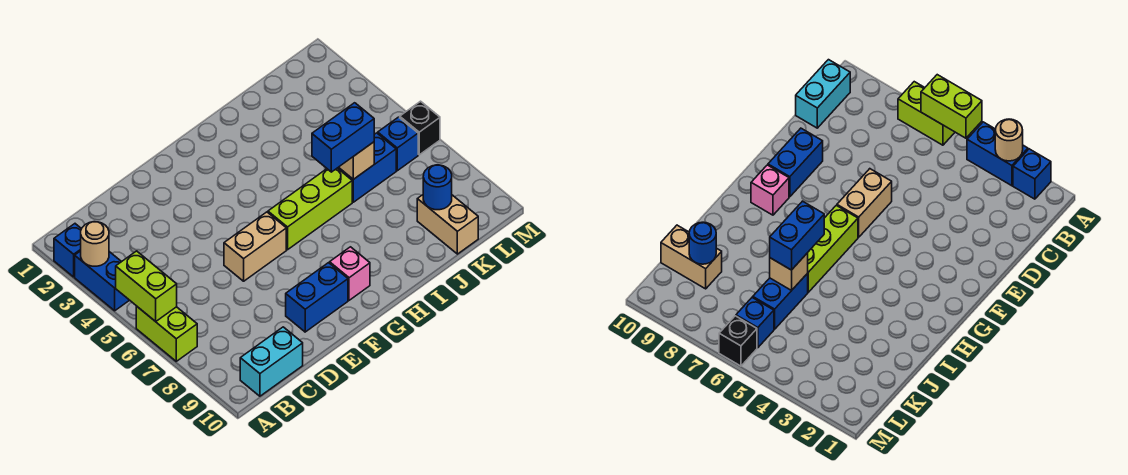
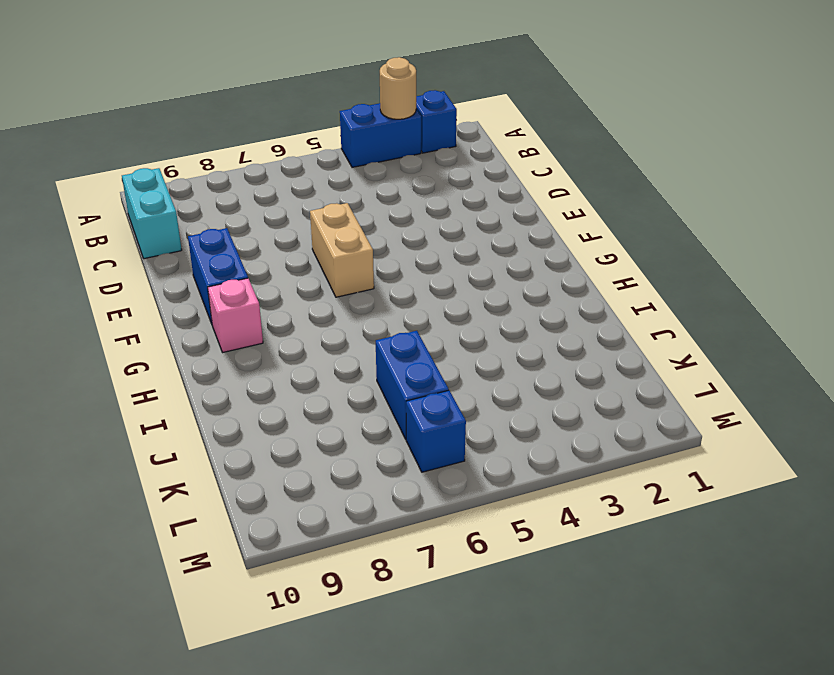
none -> lime 1x2 brick [136,306,197,361]
none -> lime 1x3 brick [268,168,352,250]
none -> tan 1x2 brick [417,195,478,254]

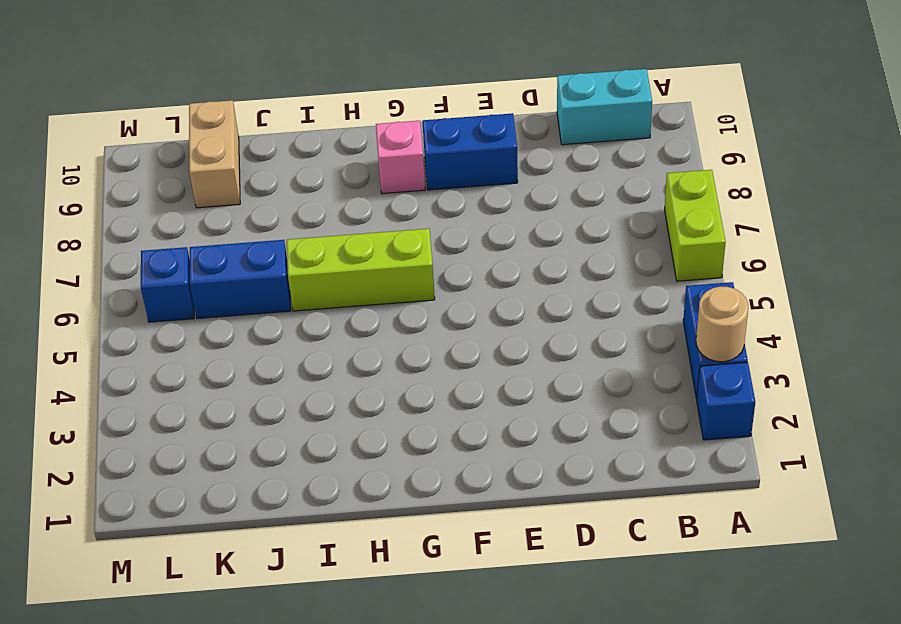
none -> tan 1x2 brick [224,212,286,281]
none -> black 1x1 brick [400,101,440,155]
none -> lime 1x2 brick [116,251,177,322]

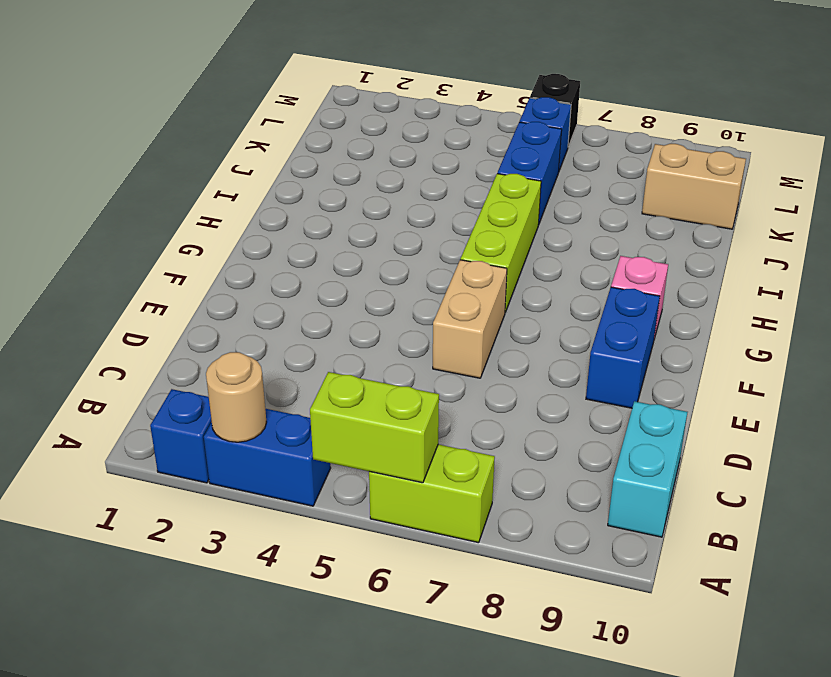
none -> tan 1x1 brick [339,142,374,179]
none -> blue 1x1 round brick [423,165,452,210]
none -> blue 1x2 brick [312,103,374,172]

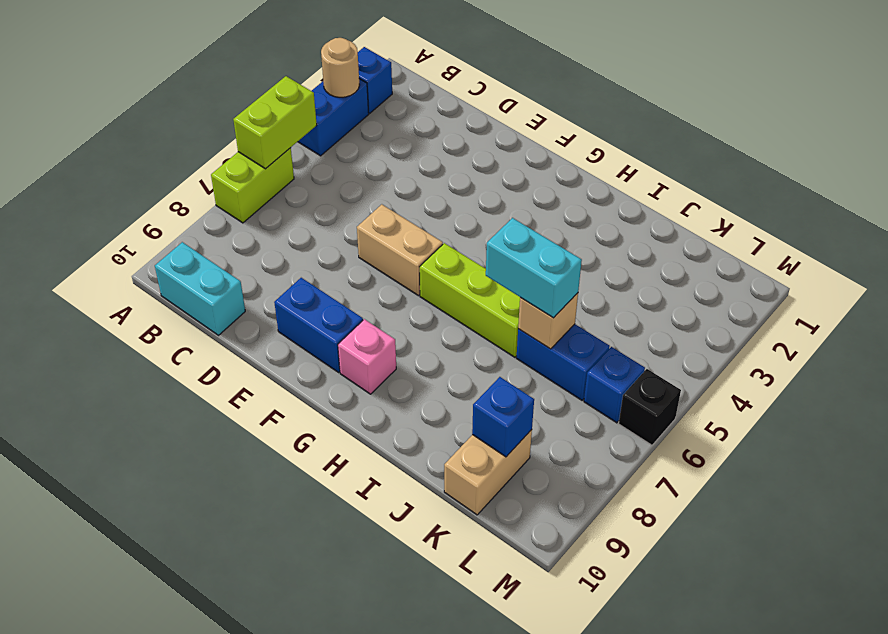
cyan 1x2 brick [486,218,582,318] -> blue 1x2 brick [312,103,374,172]
blue 1x1 brick [472,377,534,457] -> blue 1x1 round brick [423,165,452,210]

